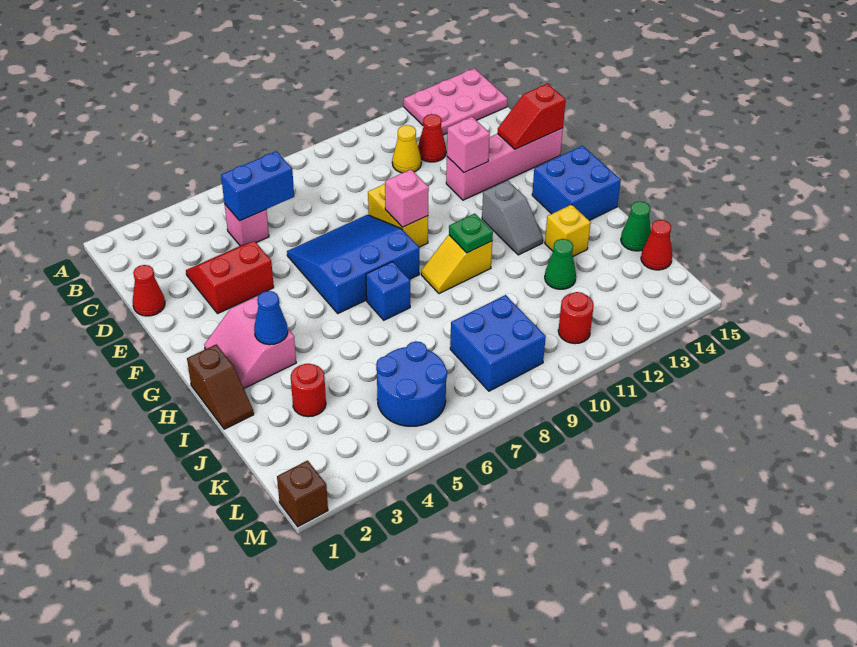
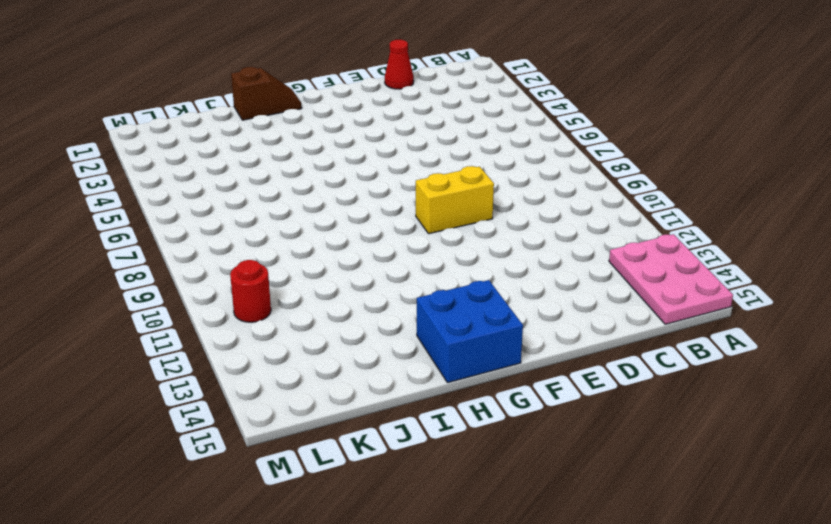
brown 1x2 slope [231,67,302,120] -> brown 1x2 slope turned to [187,344,254,429]
none -> pink 1x1 brick [225,205,269,246]
none -> yellow 1x1 cone [392,125,421,173]
none -> red 1x1 cone [418,114,446,162]
none -> red 2x2 slope [186,241,274,314]

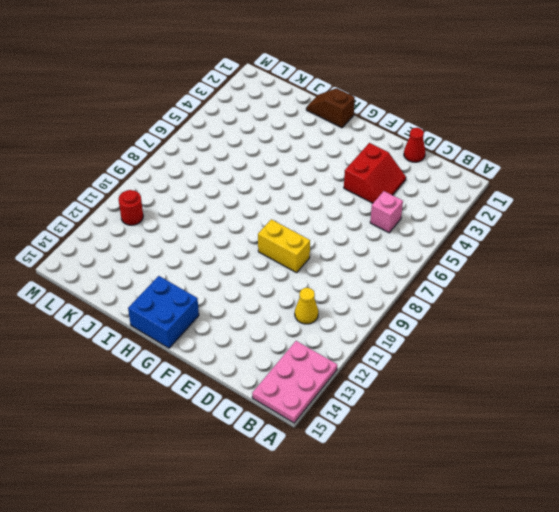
none -> red 1x1 cone [418,114,446,162]
none -> blue 3x3 slope [287,215,419,313]
none -> pink 1x4 brick [446,128,563,200]
none -> pink 2x2 slope [204,295,296,388]

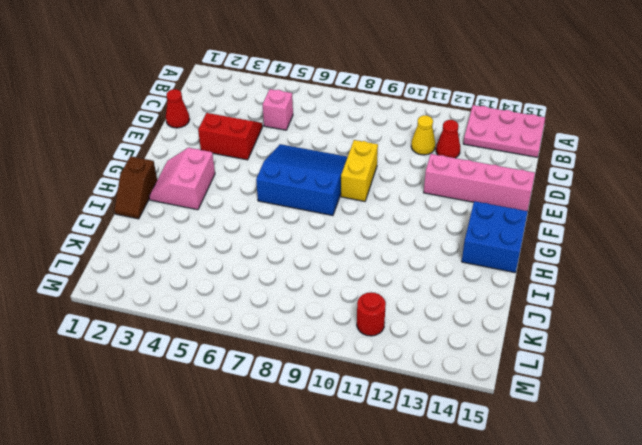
none -> grey 1x2 slope [482,180,543,255]
none -> blue 1x1 brick [366,262,410,320]
none -> yellow 1x2 slope [421,235,492,294]
none -> yellow 1x1 brick [545,204,591,256]

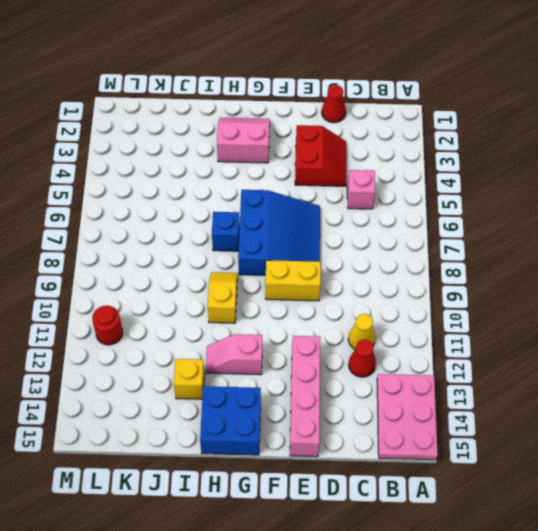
pink 1x2 slope [206,334,262,375] -> grey 1x2 slope [482,180,543,255]
none -> brown 1x2 slope [187,344,254,429]
none -> red 1x1 round brick [291,364,326,417]
none -> green 1x1 cone [545,239,576,289]
none -> green 1x1 cone [621,201,651,251]

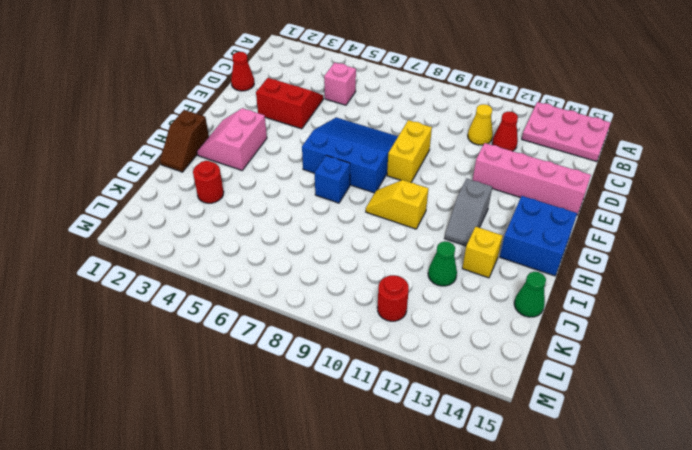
none -> blue 2x2 round brick [376,341,447,426]
none -> blue 2x2 brick [450,295,546,391]
none -> red 1x1 cone [641,220,672,270]
none -> brown 1x1 brick [277,461,328,527]

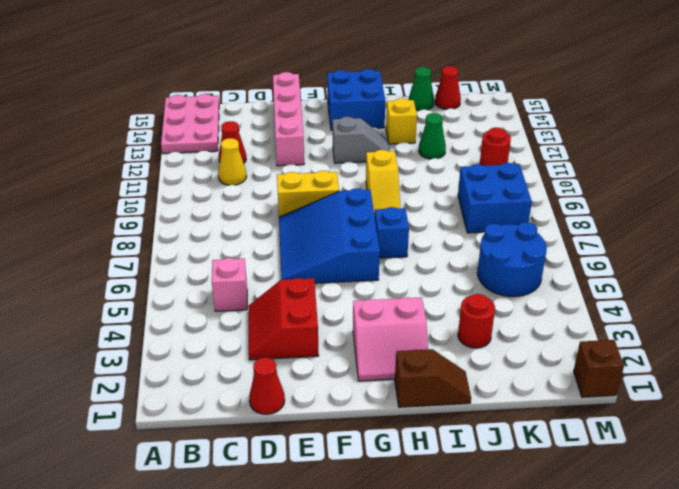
none -> blue 1x2 brick [221,151,294,221]
none -> pink 1x1 brick [447,117,490,172]
none -> red 1x2 slope [498,84,566,149]
none -> pink 1x1 brick [385,170,429,227]

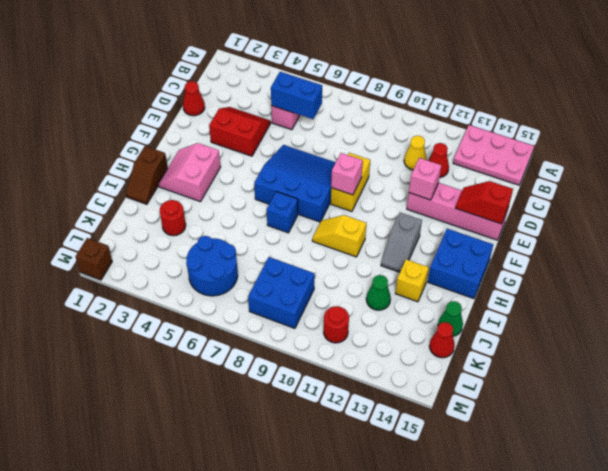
none -> blue 1x1 cone [254,291,288,345]
none -> green 1x1 plate [449,214,493,253]

